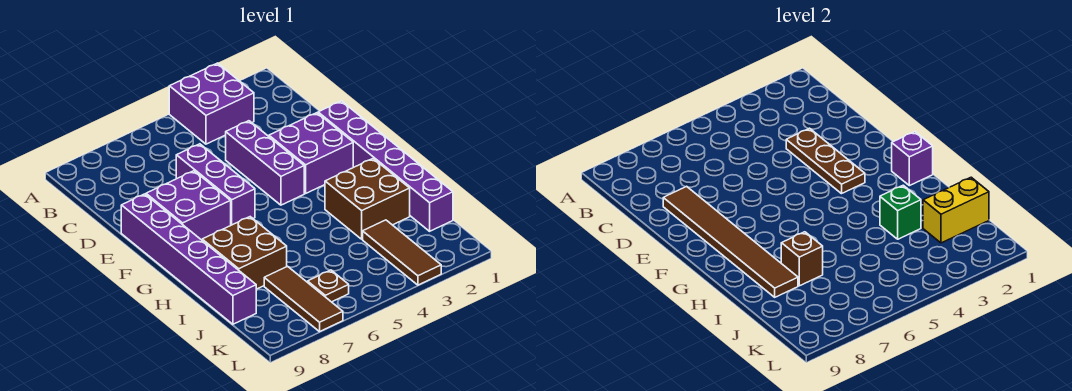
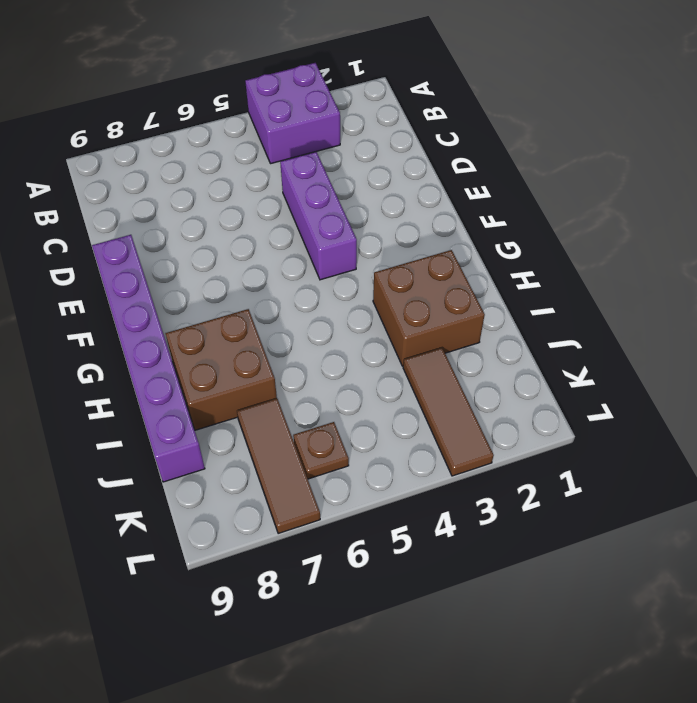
none -> purple 1x3 brick [176,144,255,225]
none -> purple 1x6 brick [318,101,453,231]
none -> purple 2x2 brick [269,113,353,194]

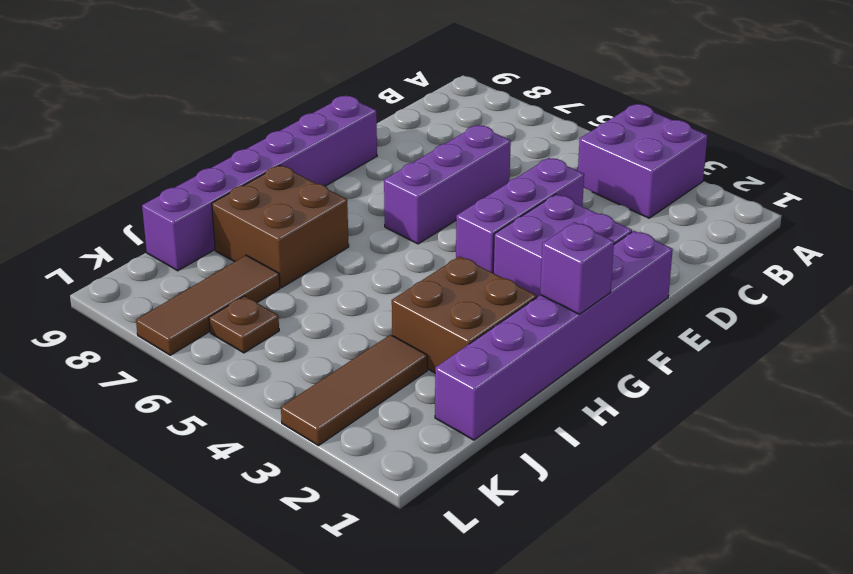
none -> purple 2x2 brick [146,171,231,240]
none -> brown 1x3 plate [786,128,865,194]
none -> brown 1x6 tile [663,186,798,297]

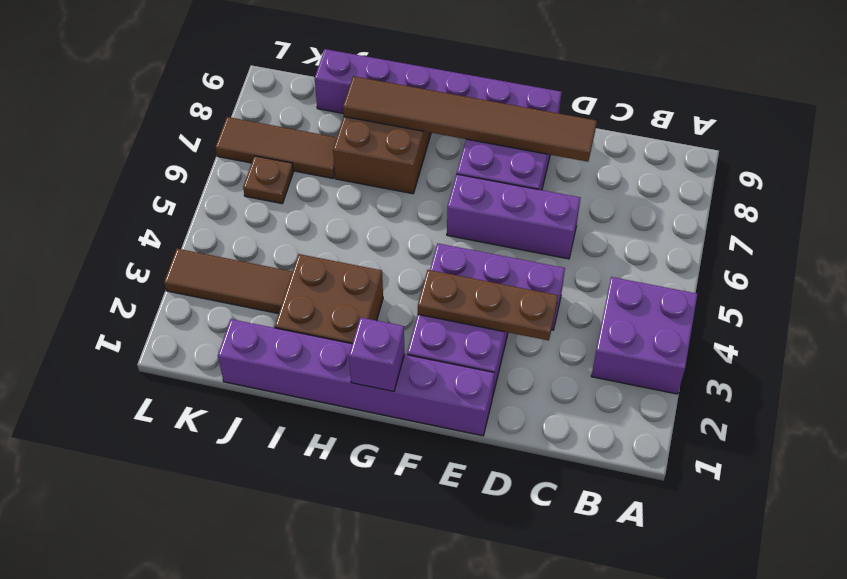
none -> green 1x1 brick [880,185,921,239]
none -> brown 1x1 brick [781,232,823,286]
none -> yellow 1x2 brick [923,177,989,243]

